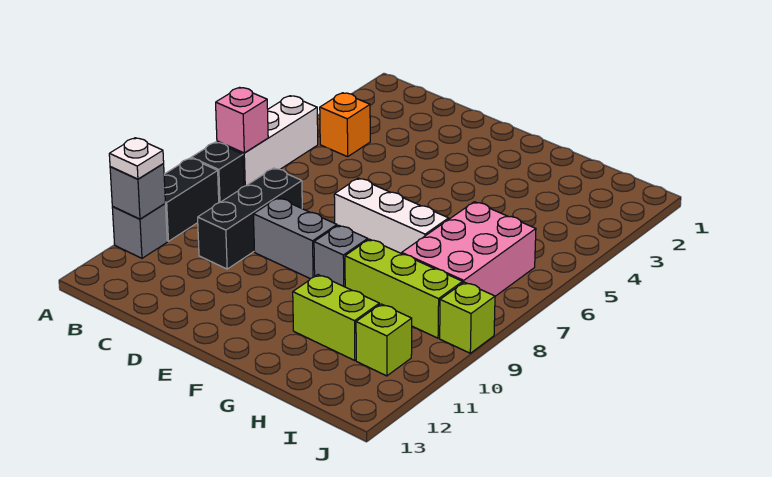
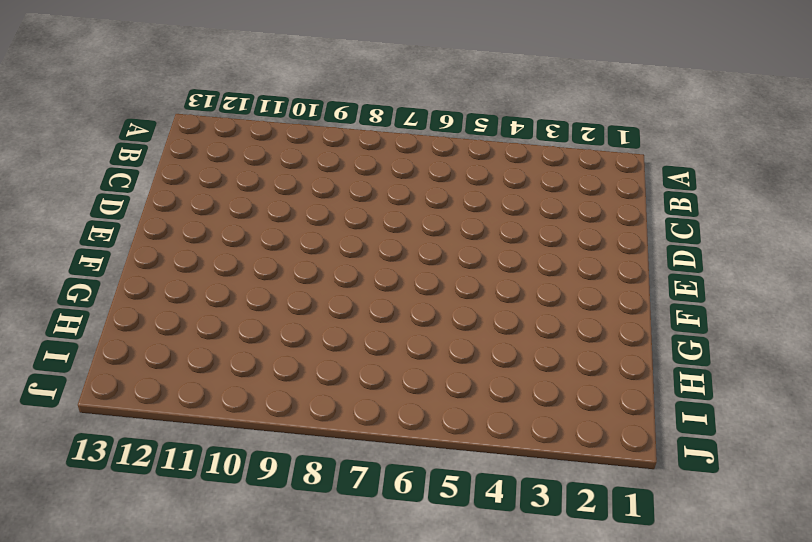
none -> white 1x3 brick [217,96,318,186]
none -> black 1x1 brick [191,142,244,203]
none -> black 1x2 brick [164,158,219,241]

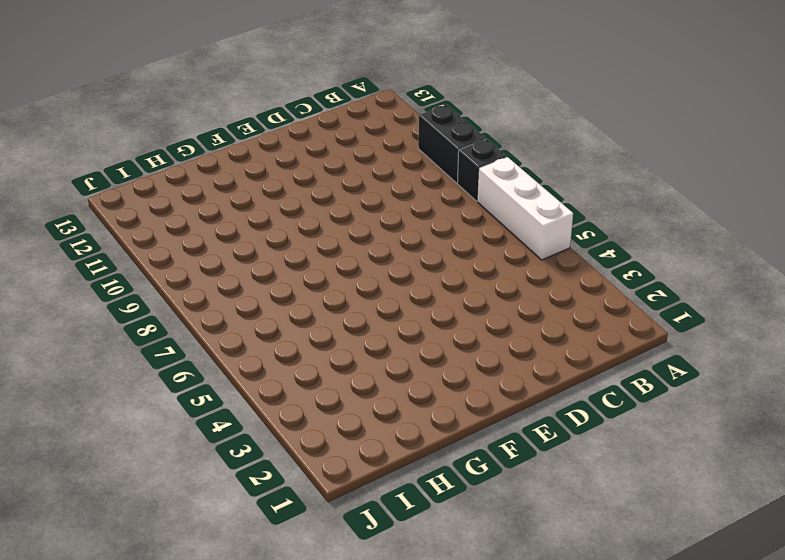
none -> grey 1x1 brick [112,204,167,258]
none -> orange 1x1 brick [320,93,370,157]
none -> black 1x3 brick [198,168,302,269]

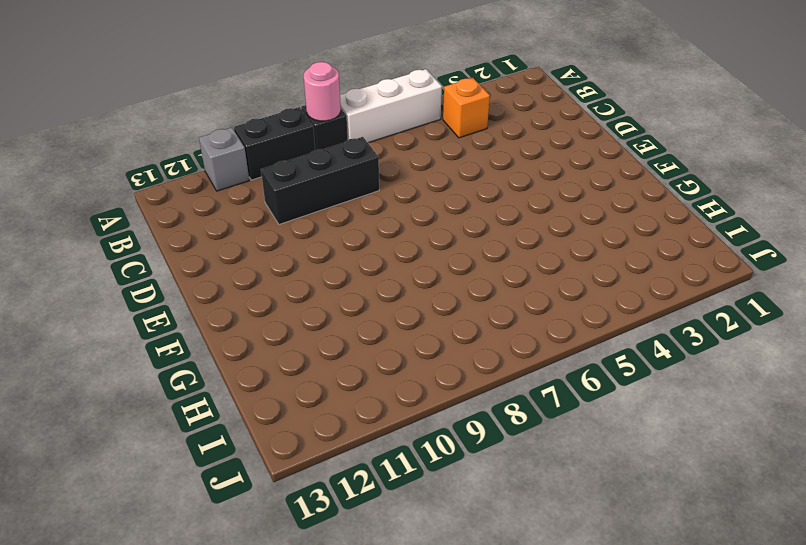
pink 1x1 round brick [304,62,341,121] -> none
none -> grey 1x2 brick [253,198,337,279]
none -> white 1x3 brick [334,178,449,254]
none -> grey 1x1 brick [314,225,368,287]

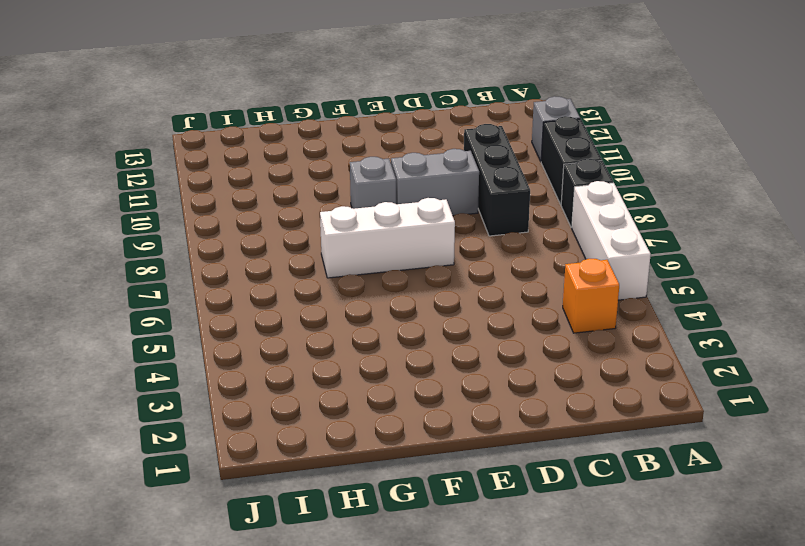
none -> lime 1x3 brick [345,239,463,338]
none -> lime 1x2 brick [293,275,379,360]
none -> pink 2x3 brick [402,202,536,296]

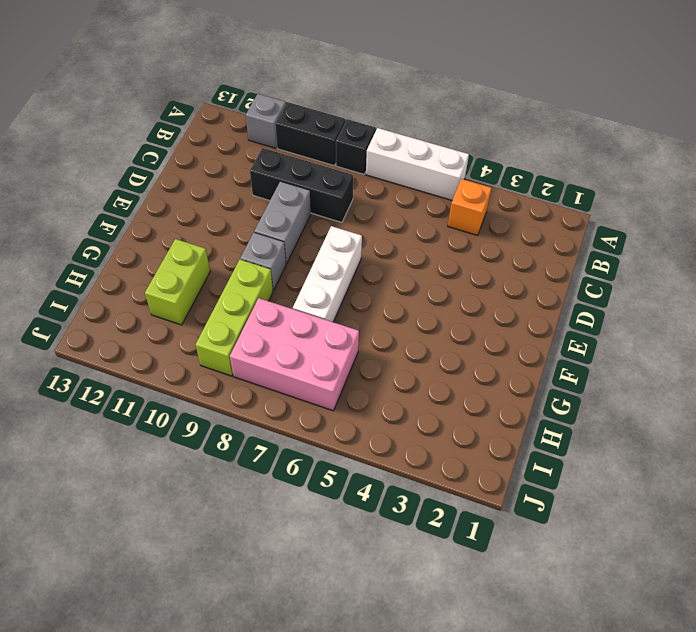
none -> lime 1x1 brick [356,304,412,376]
none -> lime 1x1 brick [440,282,495,353]
none -> pink 1x1 brick [216,87,268,153]

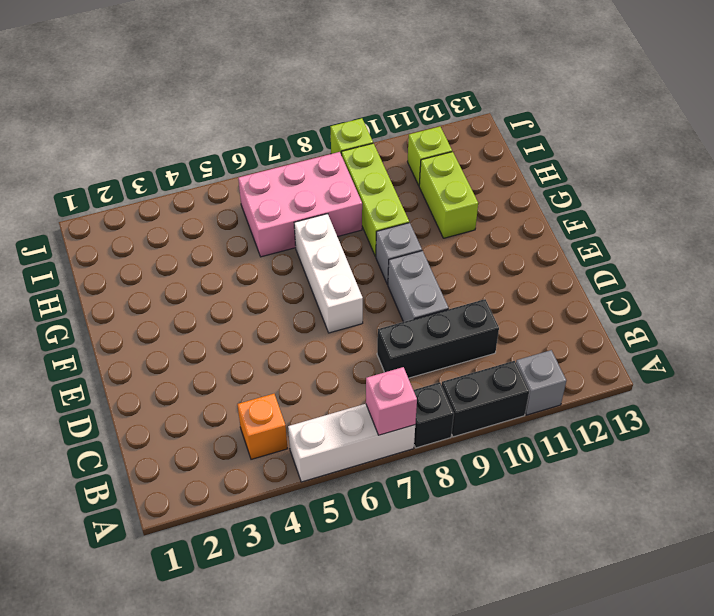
none -> grey 1x1 brick [110,164,165,219]
none -> white 1x1 plate [109,138,164,179]

